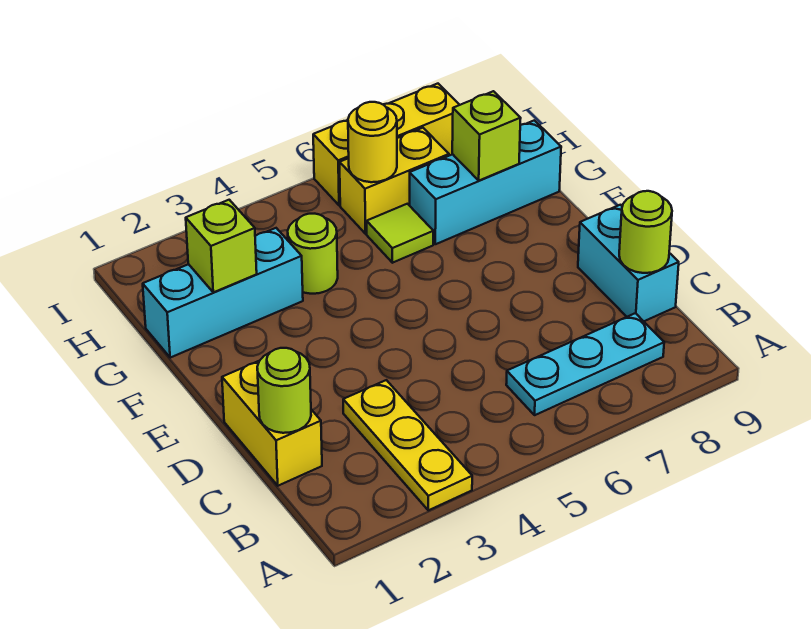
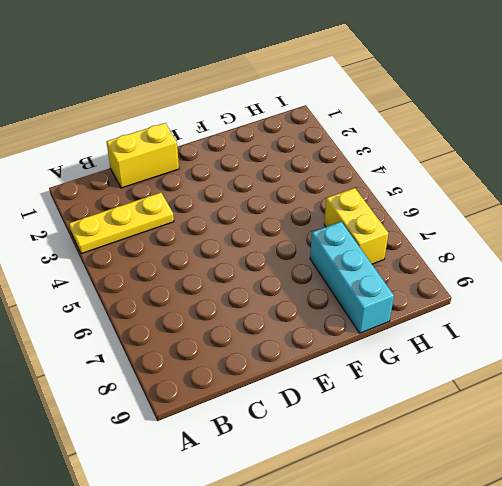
none -> cyan 1x3 plate [506,313,664,415]
none -> cyan 1x2 brick [578,205,679,321]
none -> cyan 1x3 brick [143,228,303,358]

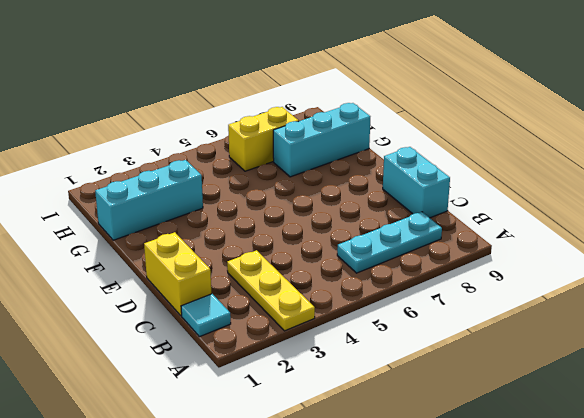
cyan 1x1 tile [181,294,231,337] -> none
none -> lime 1x1 round brick [288,214,338,294]
none -> lime 1x1 tile [367,204,433,263]
none -> yellow 1x3 brick [313,84,459,205]

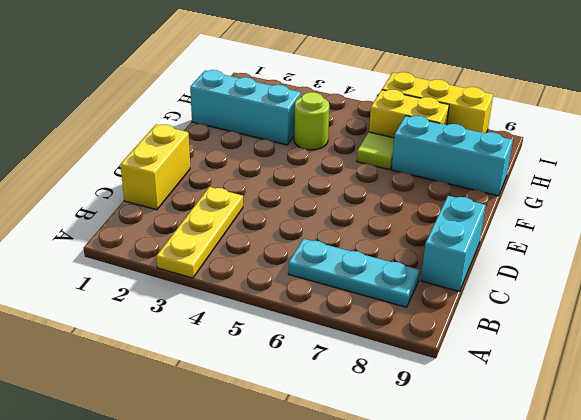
none -> lime 1x1 round brick [257,348,311,433]
none -> lime 1x1 round brick [619,191,672,273]
none -> lime 1x1 brick [186,200,257,292]

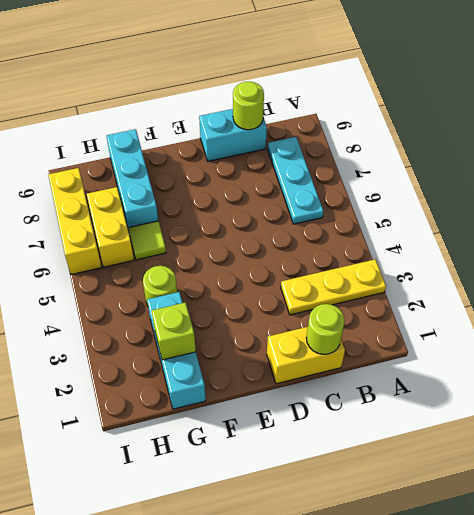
none -> lime 1x1 brick [452,91,521,181]
none -> yellow 1x1 round brick [348,102,397,182]

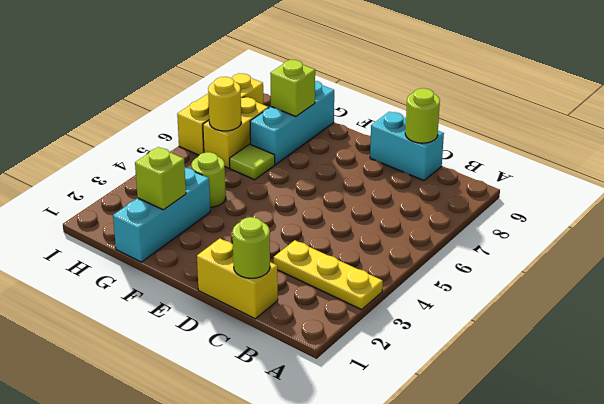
none -> cyan 1x3 plate [506,313,664,415]

